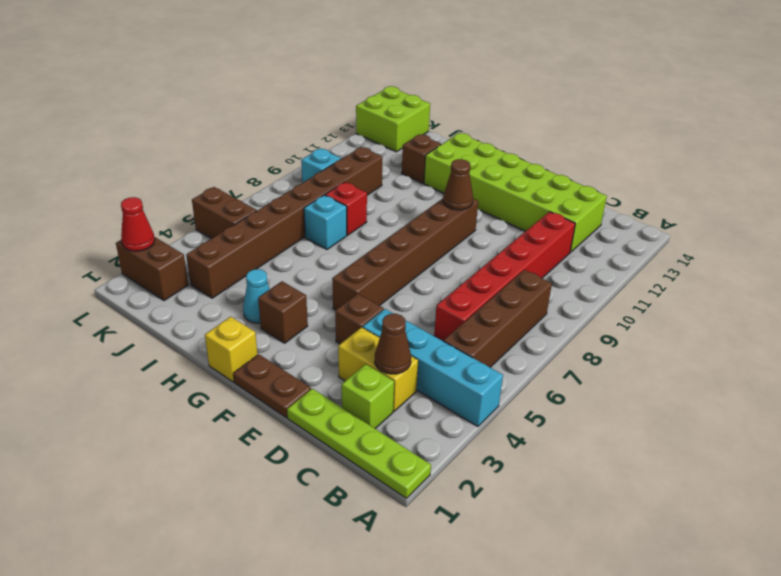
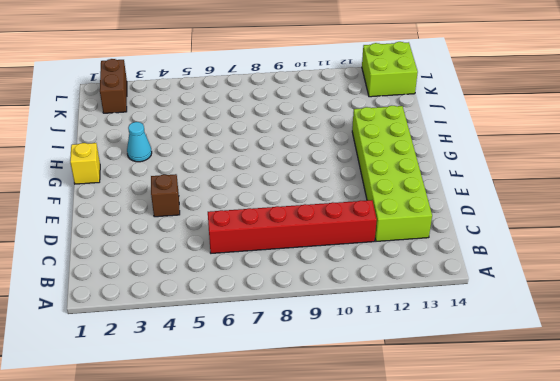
none -> lime 1x4 plate [287,389,431,498]
none -> cyan 1x4 brick [363,309,503,426]
none -> brown 1x4 brick [444,270,552,367]

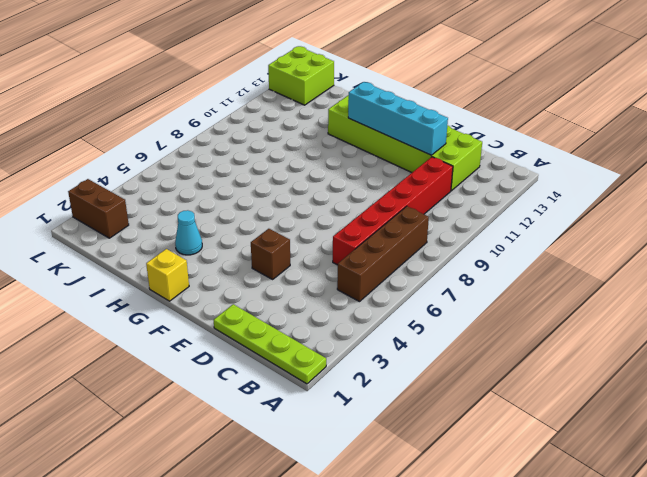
cyan 1x4 brick [348,82,448,155] -> cyan 1x4 brick moved to [363,309,503,426]
none -> lime 1x1 brick [342,364,394,428]
none -> yellow 1x2 brick [338,327,418,411]
none -> brown 1x2 plate [233,354,311,418]

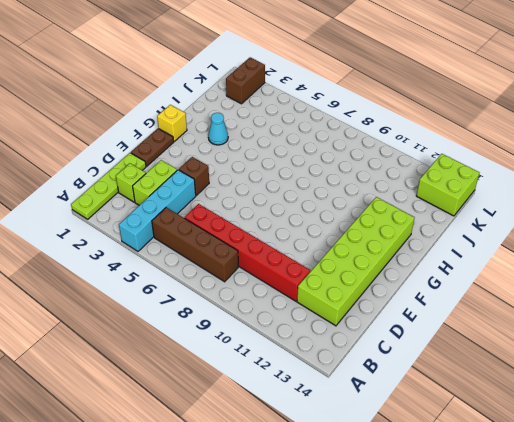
lime 1x2 brick [133,160,177,205] -> yellow 1x2 brick [338,327,418,411]
none -> brown 1x6 brick [332,198,478,310]
none -> brown 1x1 brick [258,281,308,343]
none -> cyan 1x1 brick [304,195,347,249]

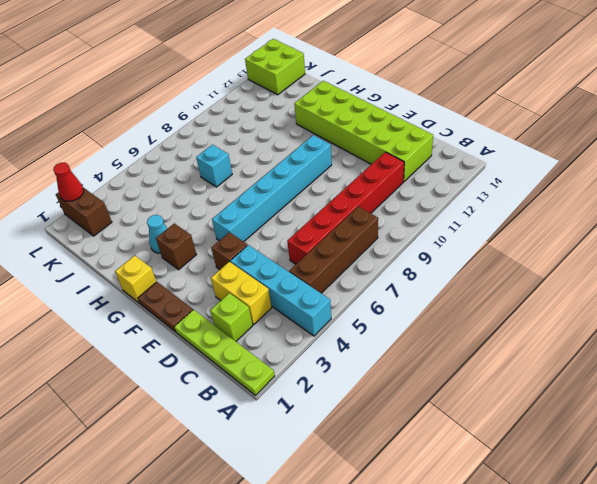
cyan 1x6 brick [212,135,332,242] -> brown 1x6 brick [332,198,478,310]
none -> red 1x1 brick [325,182,367,235]
none -> brown 1x1 brick [402,134,441,183]
none -> brown 1x8 brick [186,147,382,298]

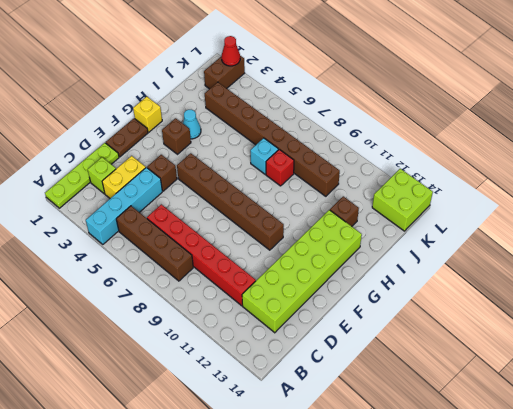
none -> brown 1x2 brick [192,187,257,239]
none -> cyan 1x1 brick [301,148,341,183]
none -> brown 1x1 cone [375,314,411,374]

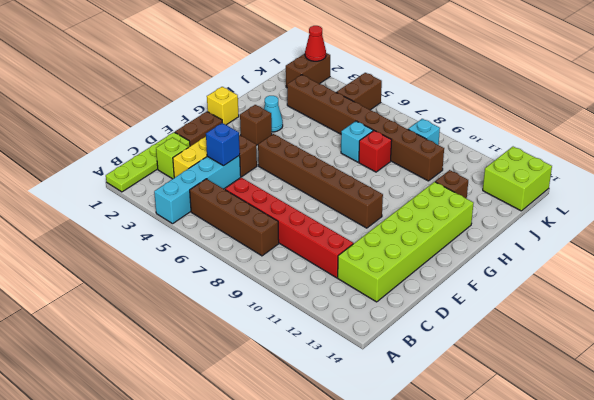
blue 1x1 brick [206,123,240,166] -> none
none -> brown 1x1 cone [375,314,411,374]
none -> brown 1x1 cone [443,159,473,210]

